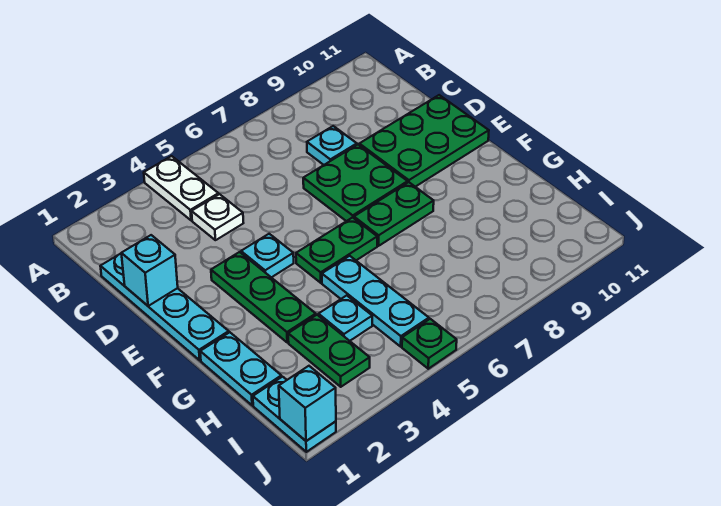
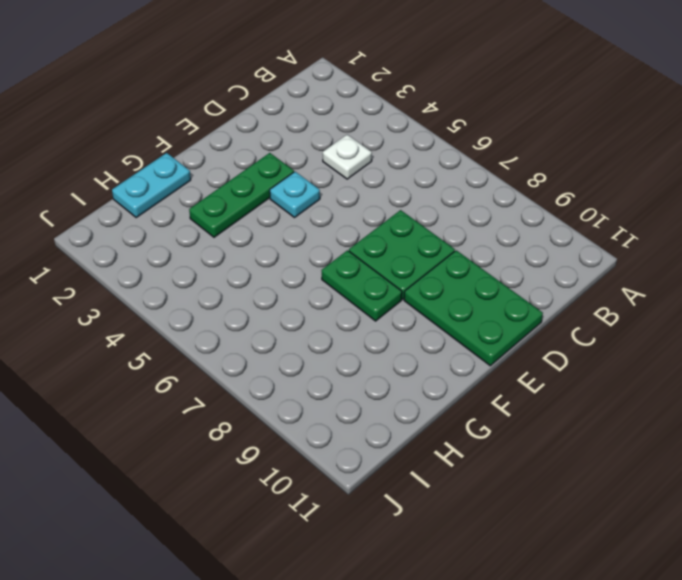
none -> white 1x2 plate [144,156,219,220]
none -> cyan 1x4 plate [100,254,229,360]
none -> cyan 1x1 plate [307,126,357,165]

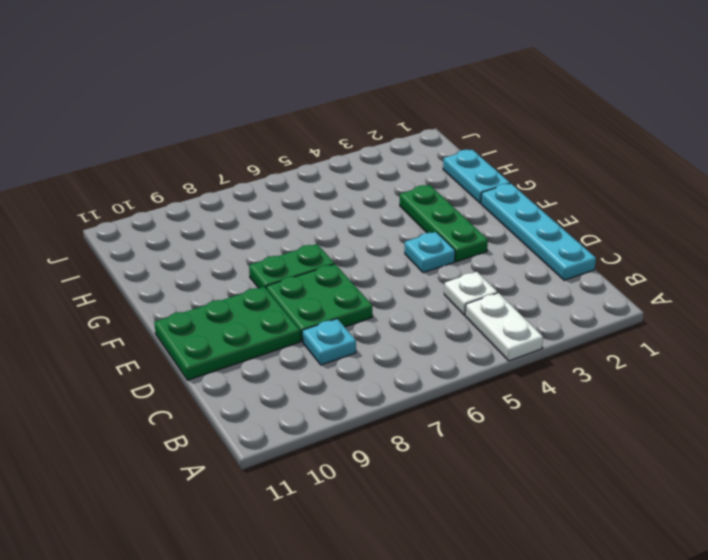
none -> green 1x2 plate [296,217,377,283]
none -> cyan 1x3 plate [322,256,429,347]
none -> green 1x2 plate [288,315,370,387]

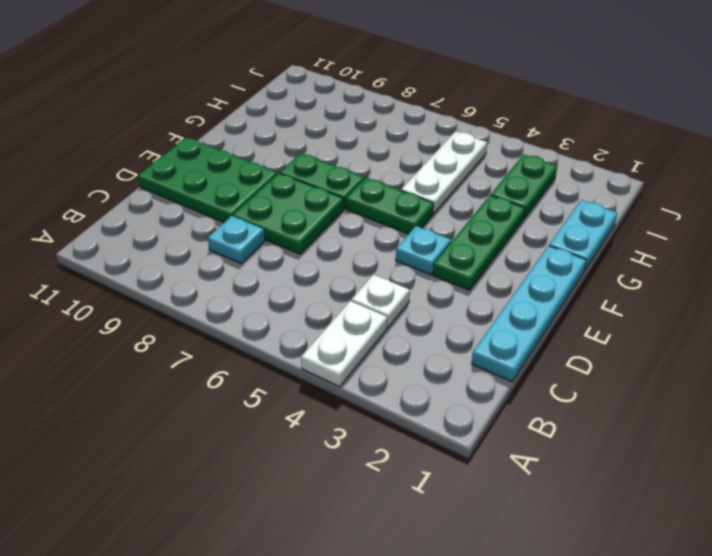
white 1x3 plate [401,131,487,214] -> cyan 1x3 plate [322,256,429,347]
none -> cyan 1x1 plate [318,295,372,341]
none -> cyan 1x2 plate [253,377,336,452]
none -> green 1x1 plate [402,319,457,369]

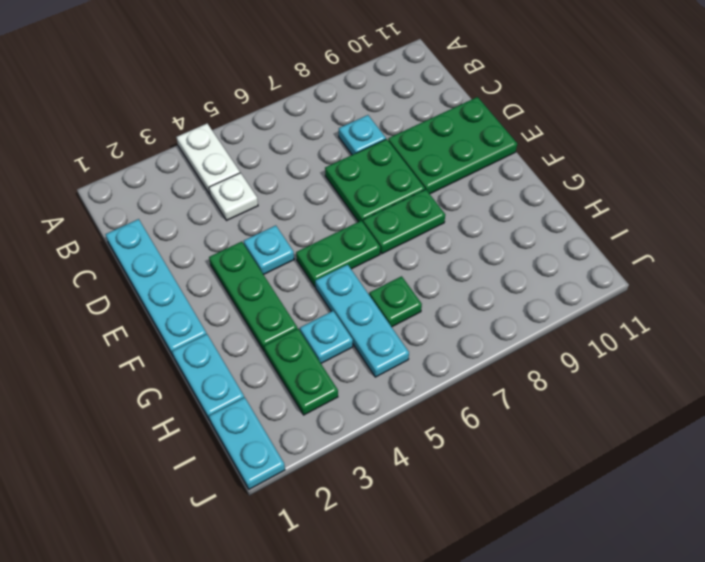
green 1x1 plate [369,276,422,327] -> green 1x1 plate moved to [402,319,457,369]
none -> cyan 1x1 brick [121,235,178,306]
none -> cyan 1x1 brick [279,366,336,441]

